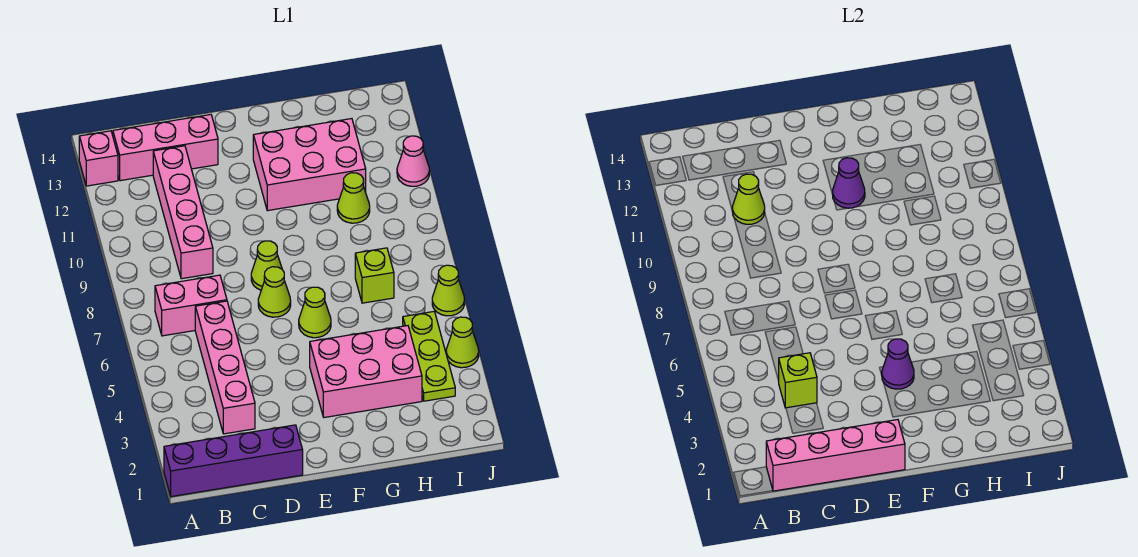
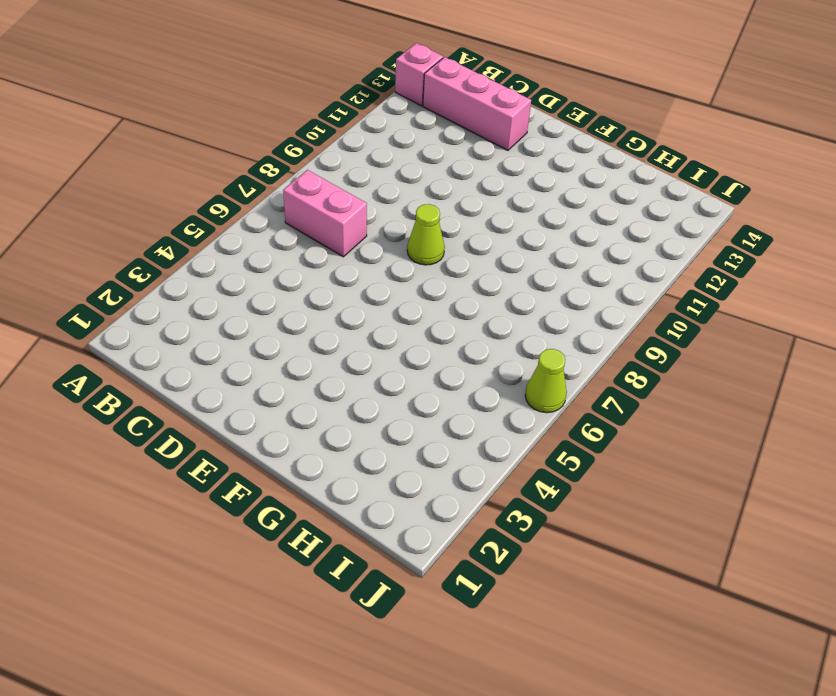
none -> purple 1x4 brick [164,425,303,497]
none -> pink 1x4 brick [195,301,255,434]
none -> pink 1x4 brick [153,146,213,279]

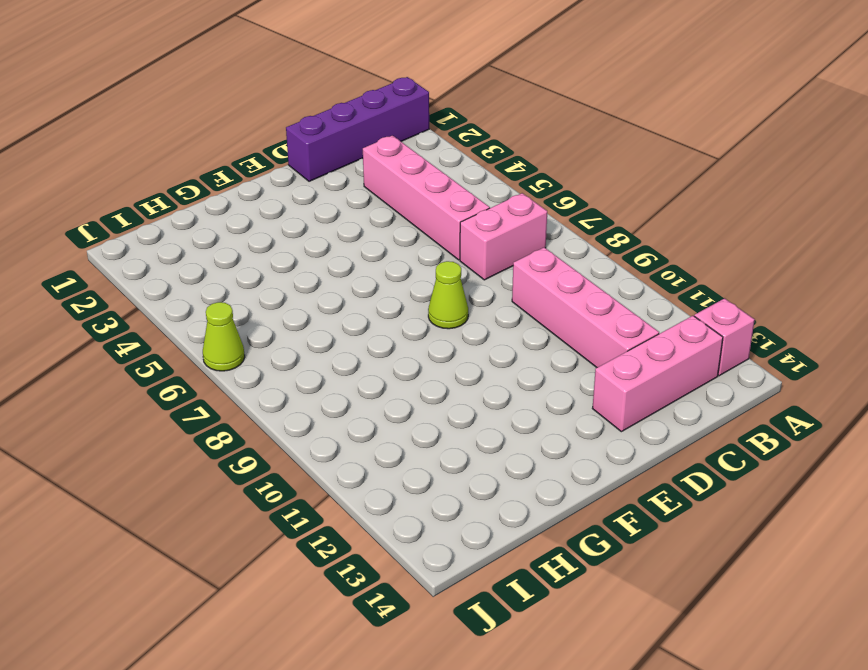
none -> lime 1x1 cone [258,267,291,317]
none -> pink 2x3 brick [310,326,422,417]
none -> lime 1x1 cone [299,287,331,338]

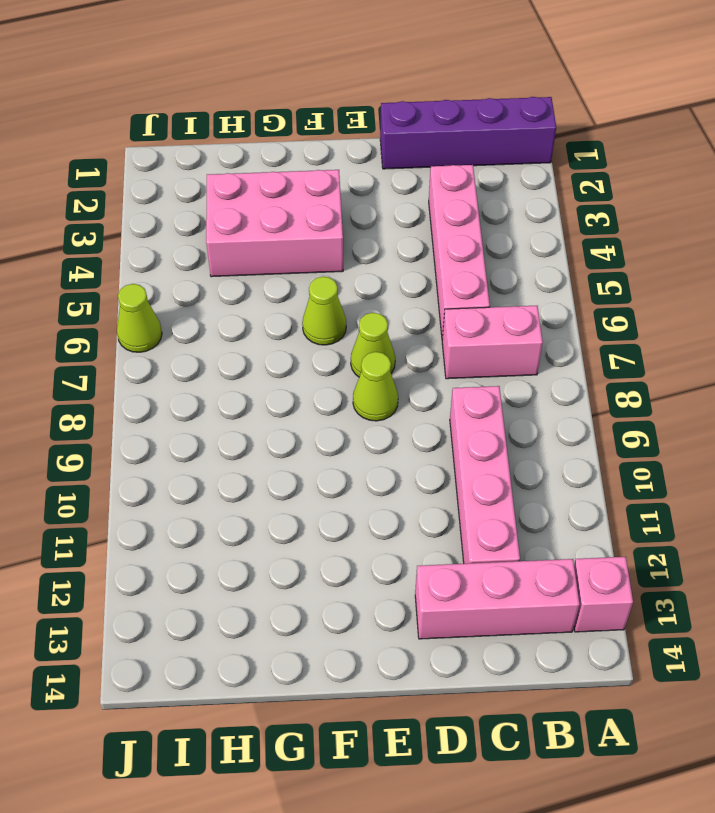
none -> pink 2x3 brick [253,119,366,211]
none -> lime 1x1 brick [355,248,394,303]
none -> lime 1x1 cone [337,173,370,223]

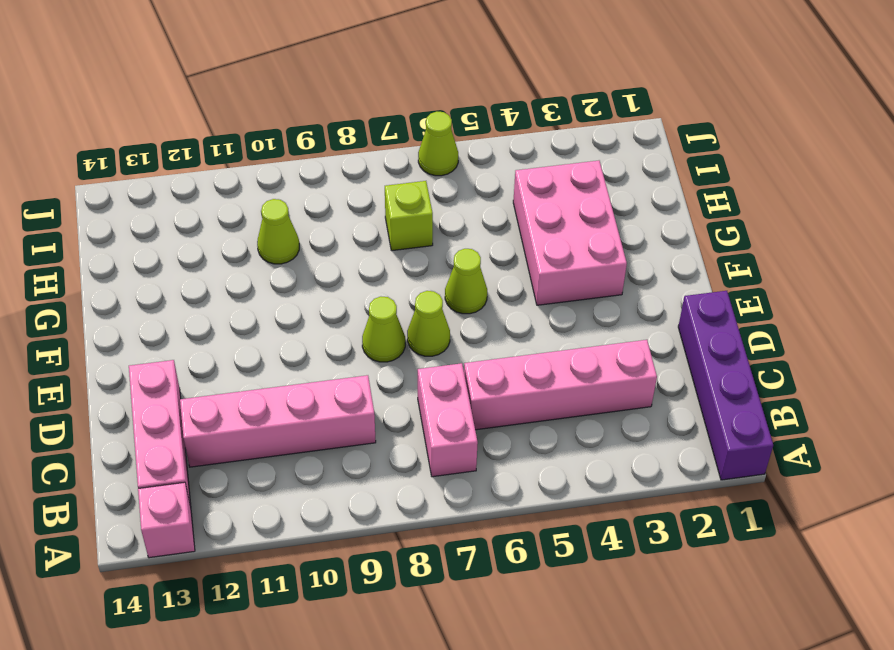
none -> pink 2x3 brick [253,119,366,211]
none -> lime 1x3 plate [403,312,455,401]
none -> lime 1x1 cone [446,317,479,368]

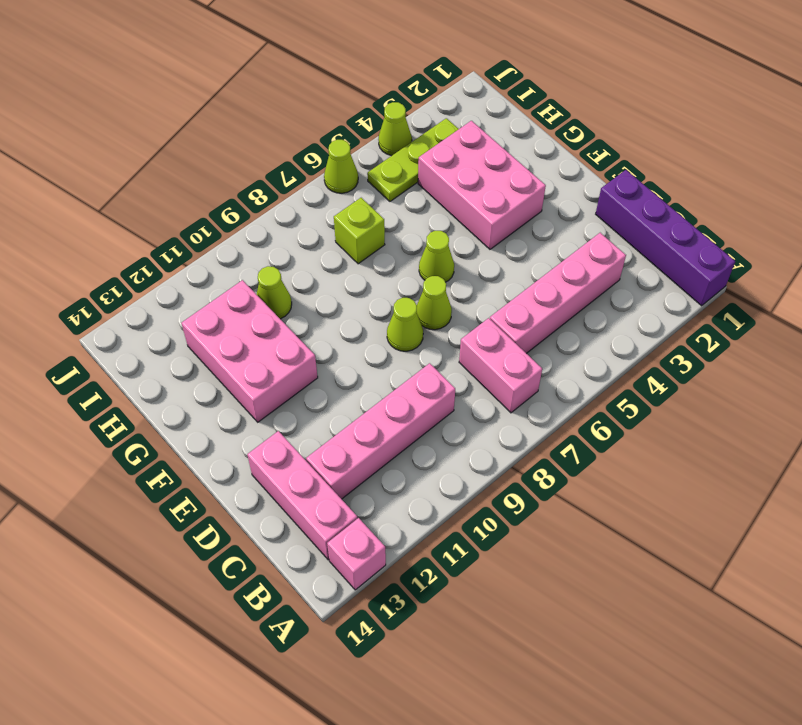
none -> pink 1x1 cone [397,136,429,186]
none -> pink 1x4 brick [766,420,905,491]
none -> lime 1x1 brick [779,353,817,408]

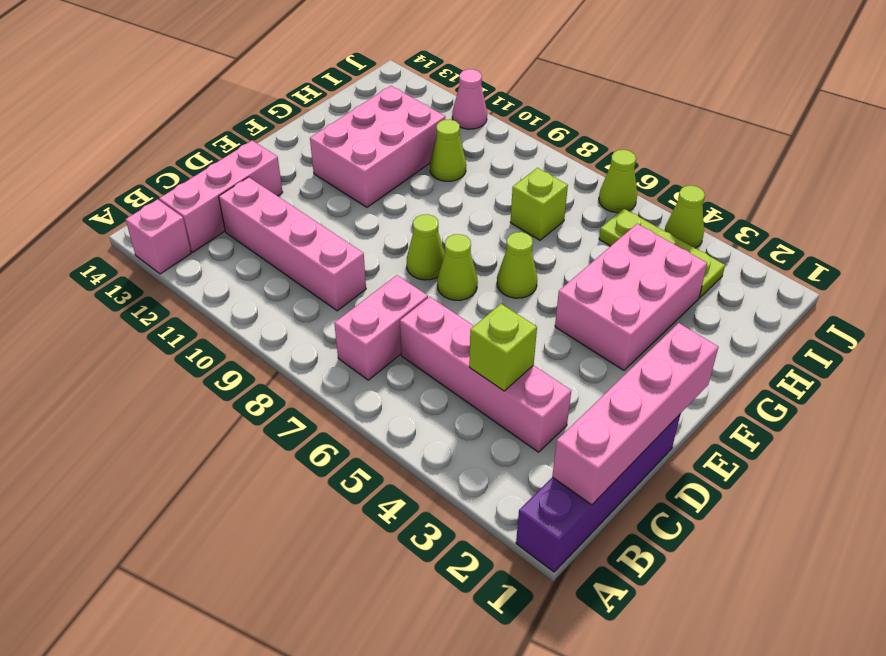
none -> lime 1x1 cone [732,174,765,224]
none -> purple 1x1 cone [882,339,914,389]
none -> purple 1x1 cone [833,158,865,208]

